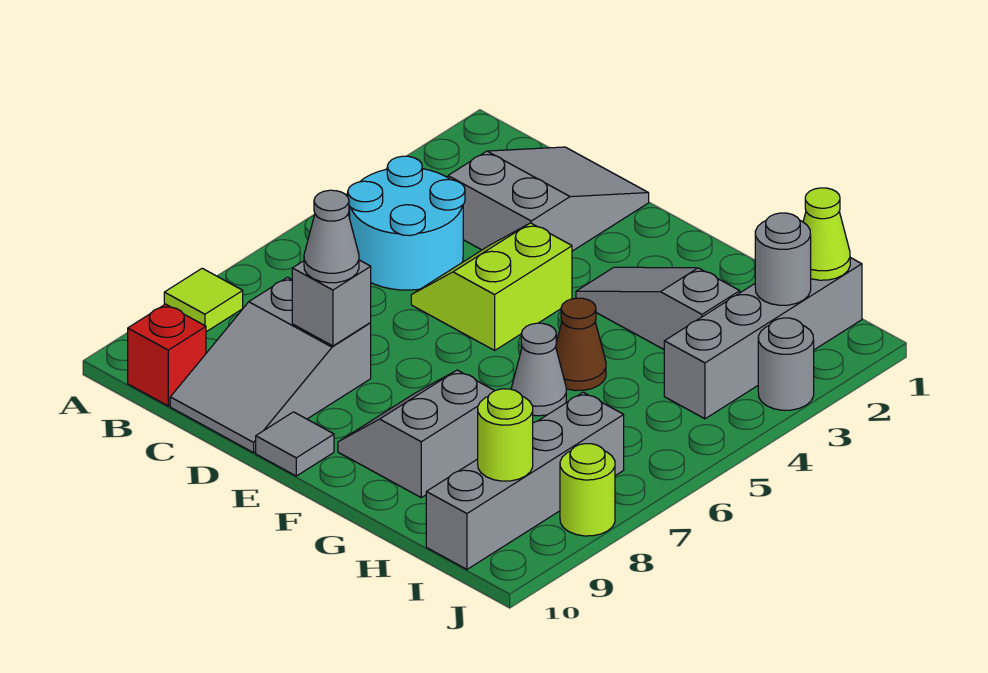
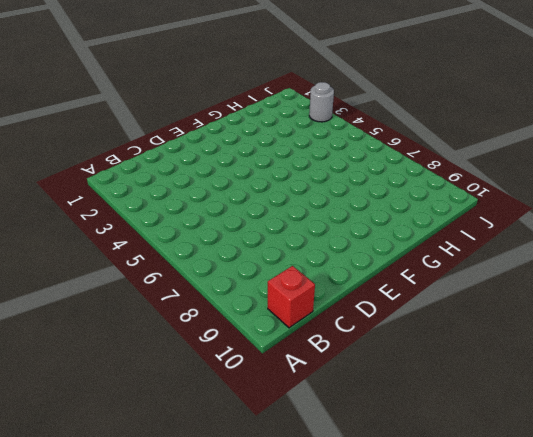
none -> lime 1x1 tile [164,268,243,332]
none -> cyan 2x2 round brick [348,156,465,290]
none -> grey 2x3 slope [448,147,649,251]

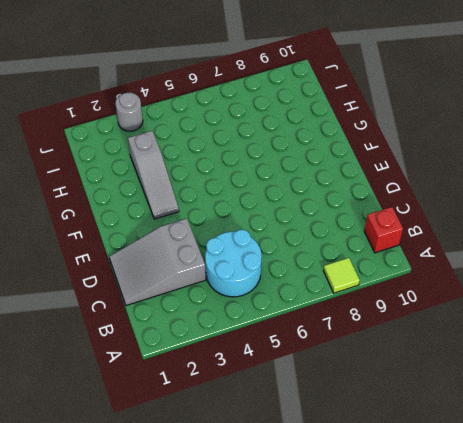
none -> grey 2x3 slope [170,277,371,453]
none -> lime 2x2 slope [411,223,572,350]
none -> grey 1x1 tile [256,412,334,476]

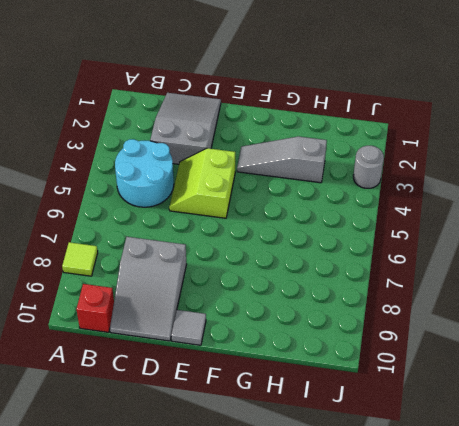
none -> grey 2x2 slope [338,370,494,498]
none -> brown 1x1 cone [556,298,606,391]
none -> grey 1x1 cone [511,323,566,416]

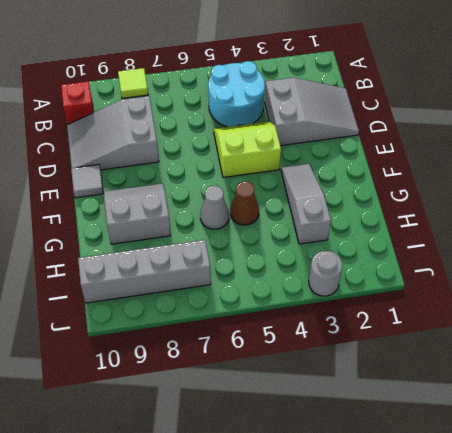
none -> grey 1x4 brick [664,258,862,419]
none -> lime 1x1 round brick [560,444,615,536]
none -> grey 1x1 brick [292,260,371,346]

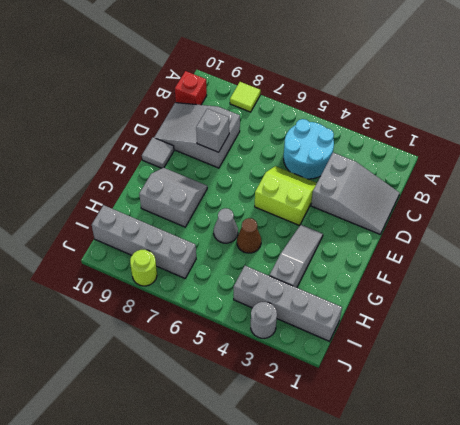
none -> lime 1x1 cone [803,188,850,280]
none -> grey 1x1 round brick [755,213,811,305]
none -> lime 1x1 round brick [478,389,533,481]

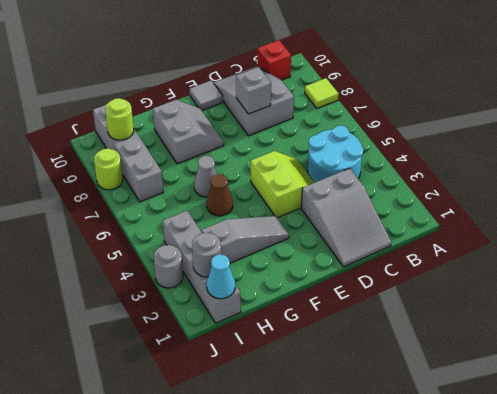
cyan 1x1 cone [207,254,235,299] -> lime 1x1 cone [803,188,850,280]
none -> grey 1x1 cone [304,190,359,283]

